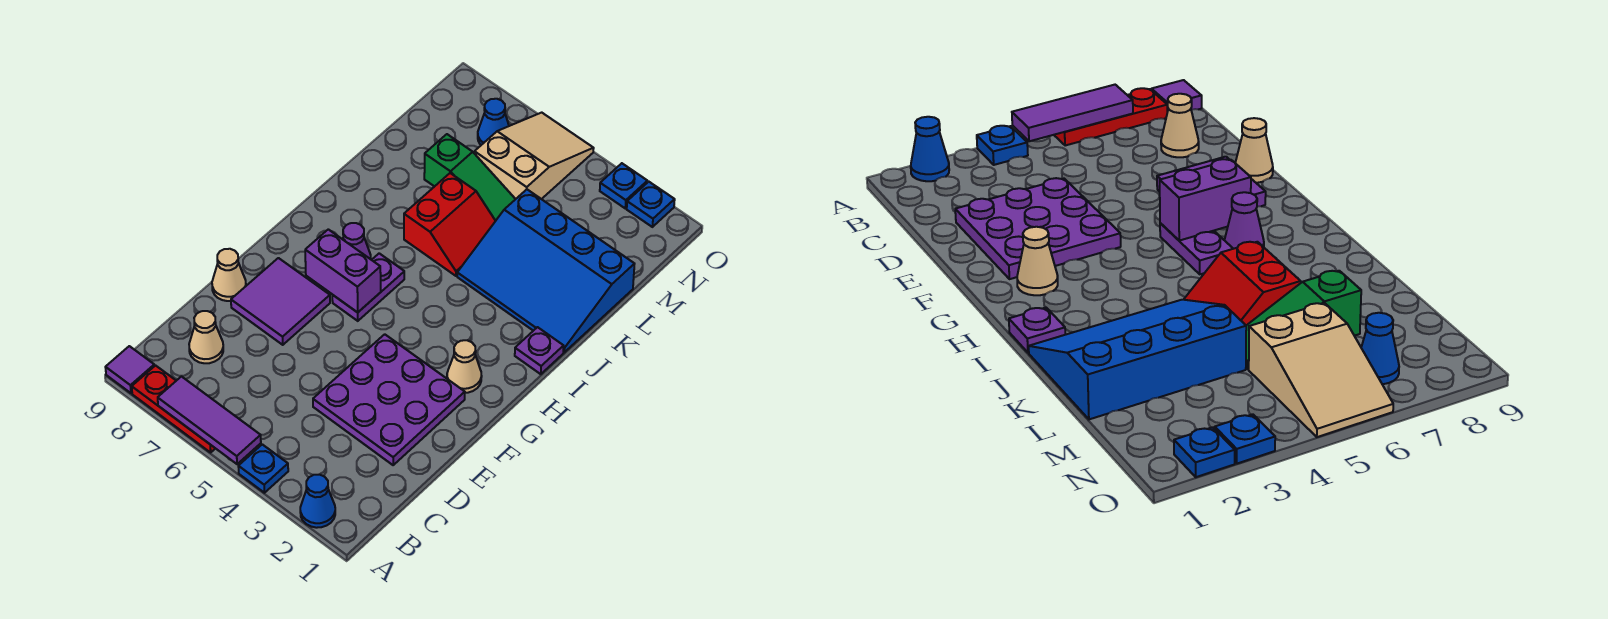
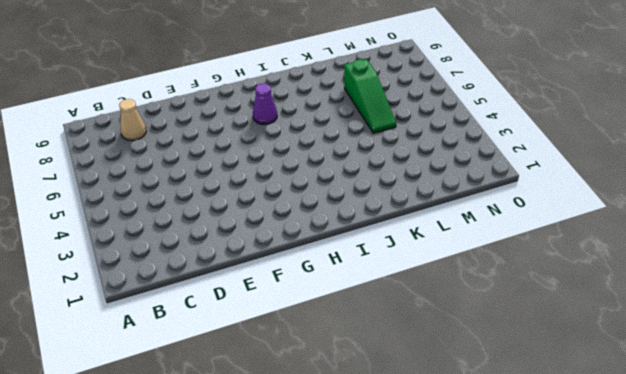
none -> blue 1x1 cone [300,475,335,528]
none -> blue 1x1 plate [238,444,288,493]
none -> red 1x3 plate [132,366,216,452]

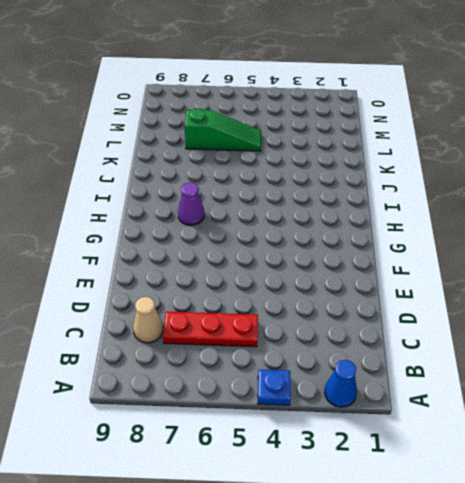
red 1x3 plate [163,312,258,347] -> red 1x3 plate moved to [132,366,216,452]
none -> purple 1x1 tile [105,346,154,393]
none -> purple 3x3 plate [313,334,465,465]
none -> purple 2x2 tile [231,258,330,345]

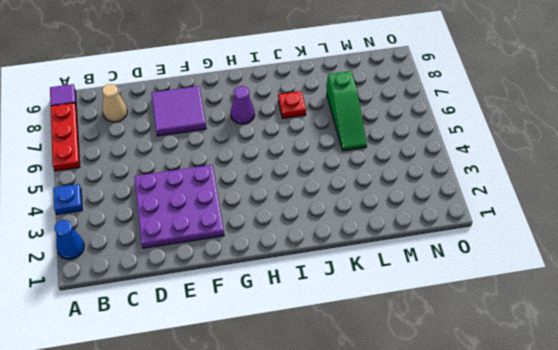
red 1x1 plate [278,91,306,118] -> none
none -> tan 1x1 cone [212,249,246,301]
none -> tan 1x1 cone [447,340,482,393]
none -> purple 1x2 plate [332,253,404,321]

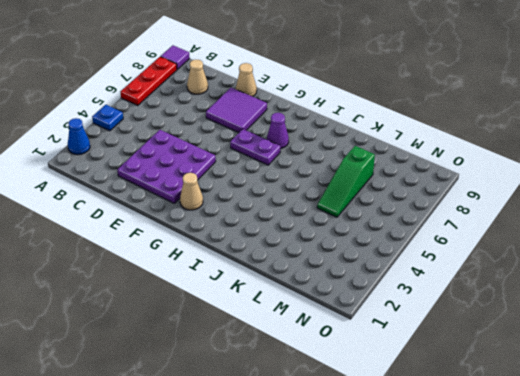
none -> purple 1x1 plate [515,327,564,374]
none -> blue 3x4 slope [457,190,634,352]
none -> red 2x2 slope [404,173,495,276]

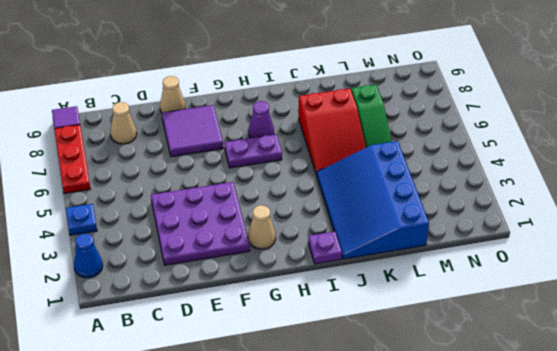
red 2x3 slope [299,88,366,175] -> red 2x2 slope [404,173,495,276]
none -> tan 2x3 slope [474,113,594,199]
none -> blue 1x1 cone [478,99,509,145]
none -> blue 1x1 plate [627,182,675,227]

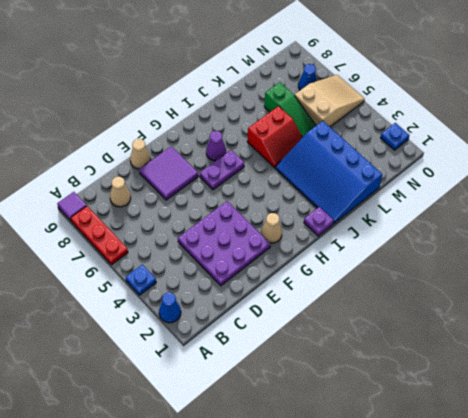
none -> blue 1x1 plate [600,163,647,208]
none -> purple 1x3 tile [158,377,261,464]
none -> purple 1x2 brick [305,229,381,312]

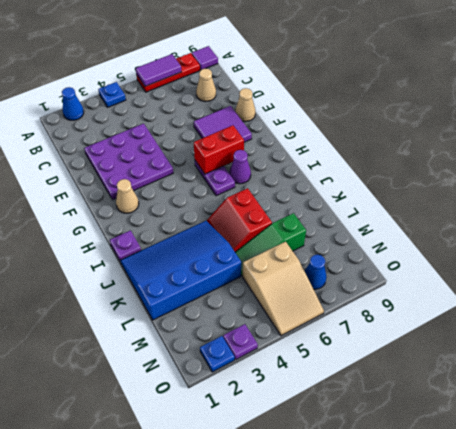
purple 1x2 tile [136,54,181,86] -> purple 1x3 tile [158,377,261,464]
red 1x2 brick [194,125,244,174] -> purple 1x2 brick [305,229,381,312]
purple 1x1 plate [223,324,258,359] -> blue 1x1 plate [600,163,647,208]

